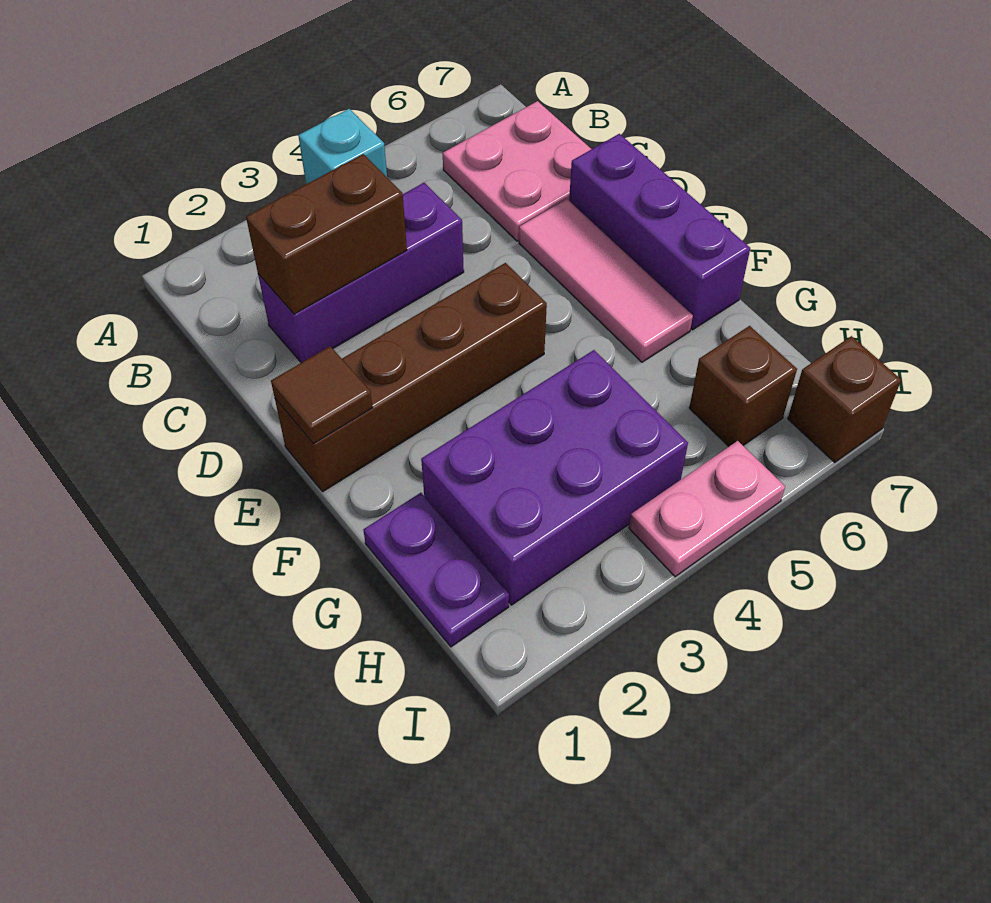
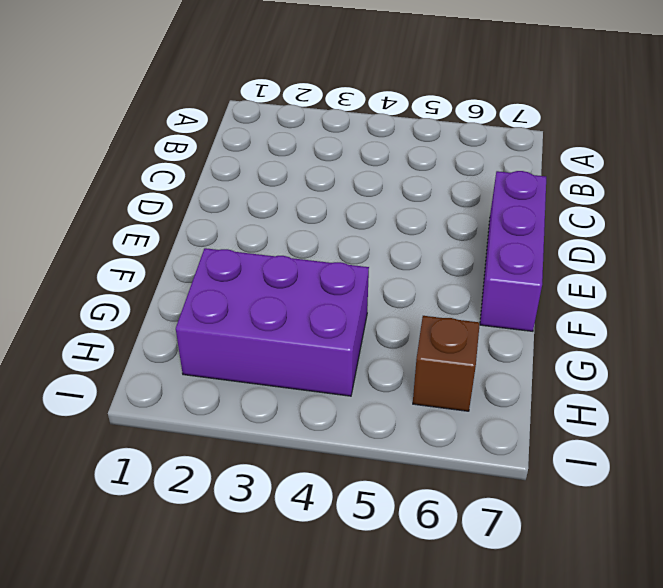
none -> cyan 1x1 brick [298,109,387,184]
none -> pink 2x2 plate [443,101,591,241]
none -> purple 1x3 brick [258,183,464,363]

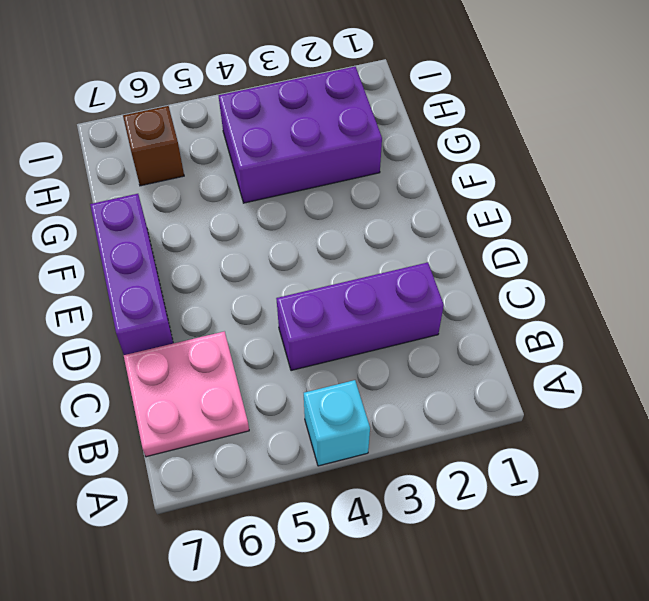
none -> pink 1x3 tile [519,199,693,362]
none -> brown 1x4 brick [275,263,547,491]
none -> purple 1x2 plate [363,493,509,647]

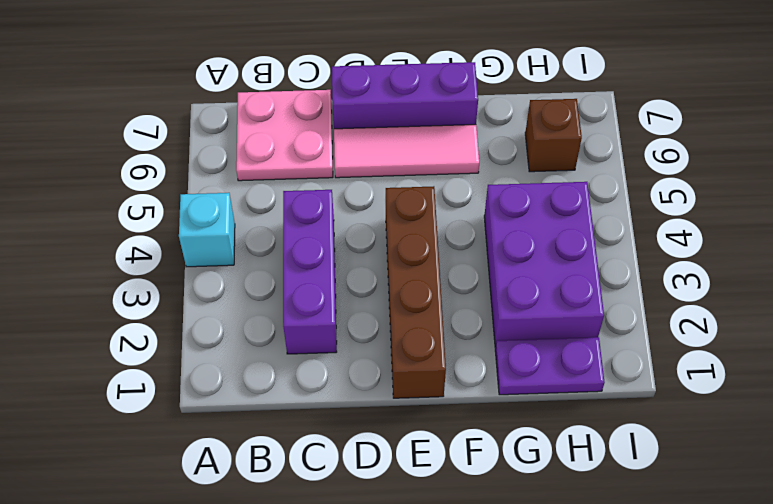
none -> pink 1x2 plate [629,441,785,577]
none -> brown 1x1 brick [788,336,901,463]
none -> brown 1x2 brick [246,154,407,314]

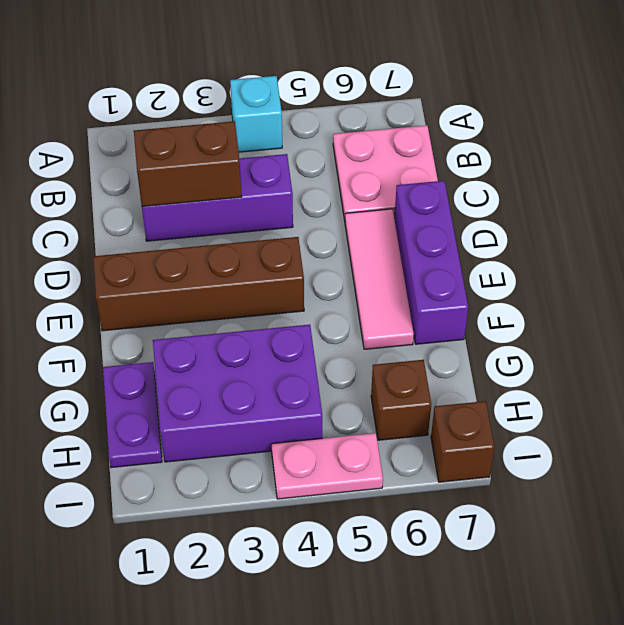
none -> brown 1x1 tile [271,346,373,444]

